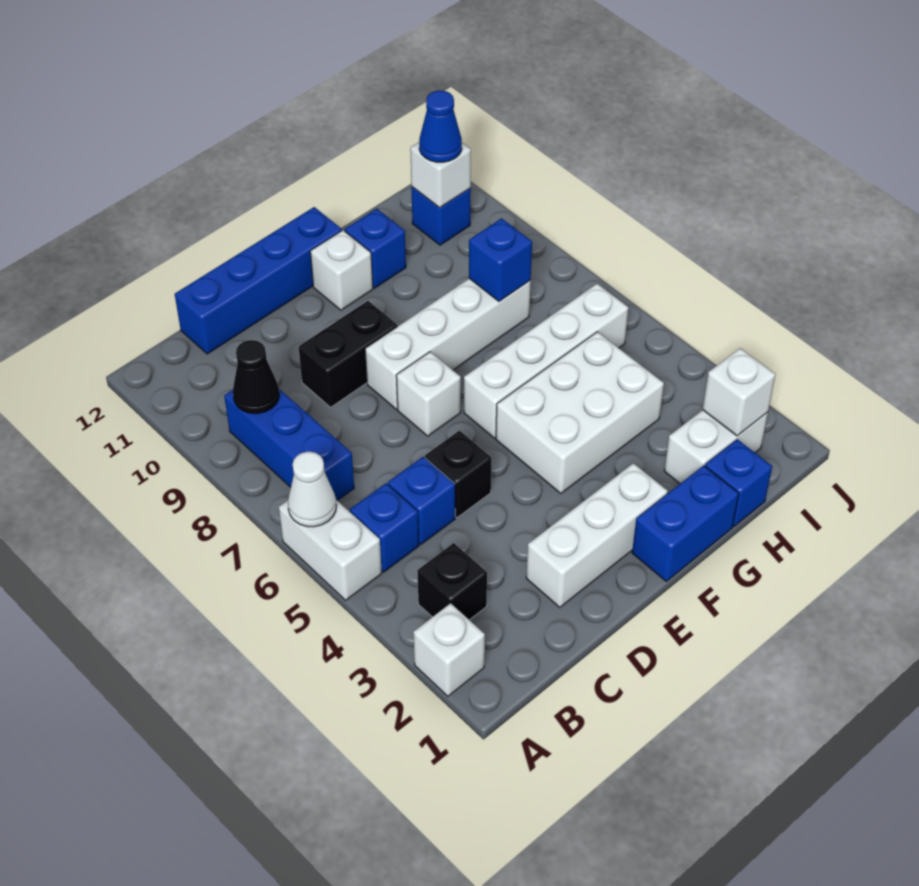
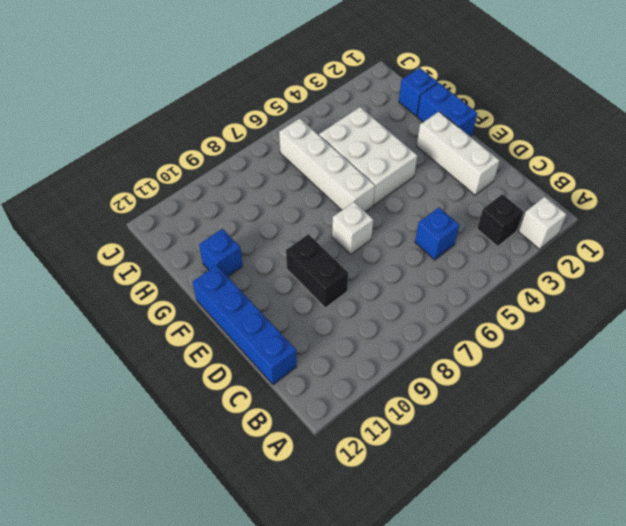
none -> white 1x2 brick [279,500,382,600]
none -> blue 1x1 brick [350,483,419,572]
none -> blue 1x3 brick [224,389,354,501]

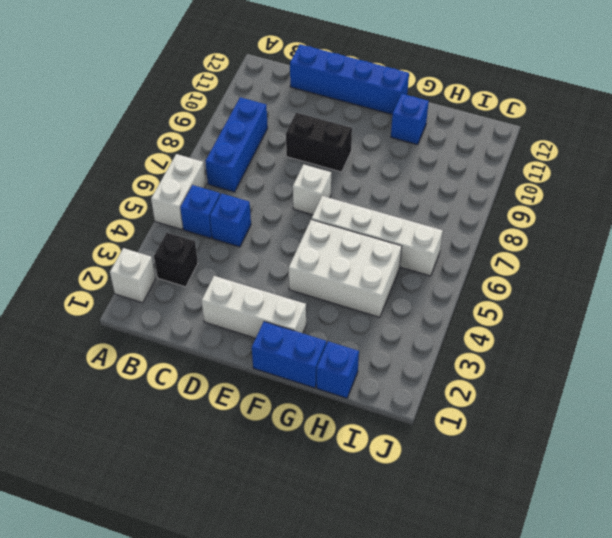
none -> black 1x1 brick [425,431,491,518]
none -> white 1x4 brick [365,279,531,409]
none -> white 1x1 brick [310,230,373,310]

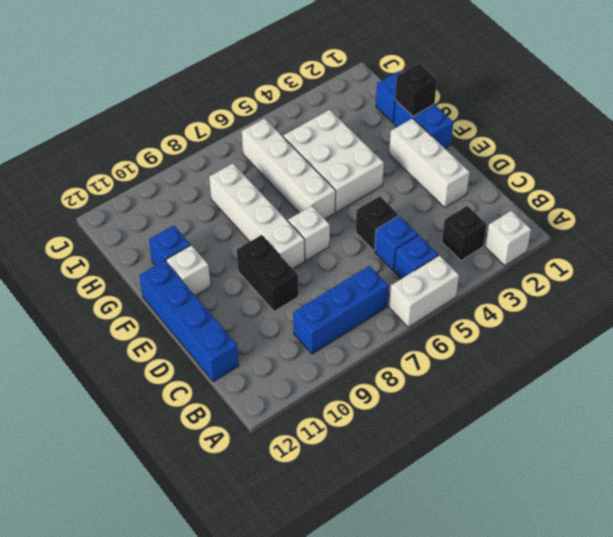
black 1x1 brick [395,63,437,116] -> none
none -> white 1x2 brick [664,410,768,484]
none -> blue 1x1 brick [411,187,471,245]
none -> white 1x1 cone [288,452,336,527]

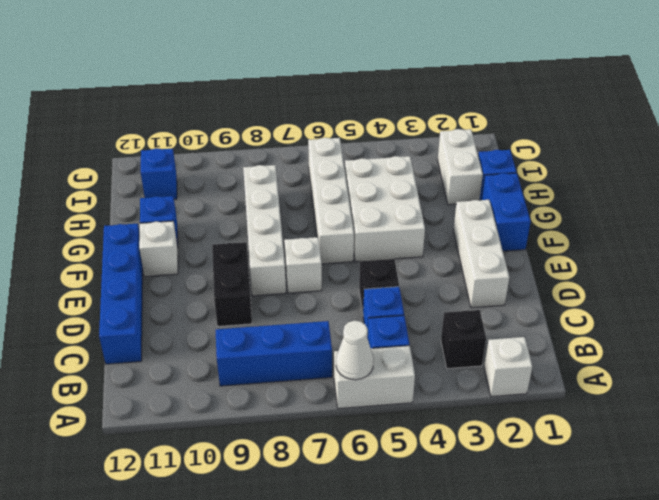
none -> black 1x1 cone [233,340,279,414]
none -> blue 1x1 brick [469,218,532,301]
none -> white 1x1 brick [703,348,775,436]

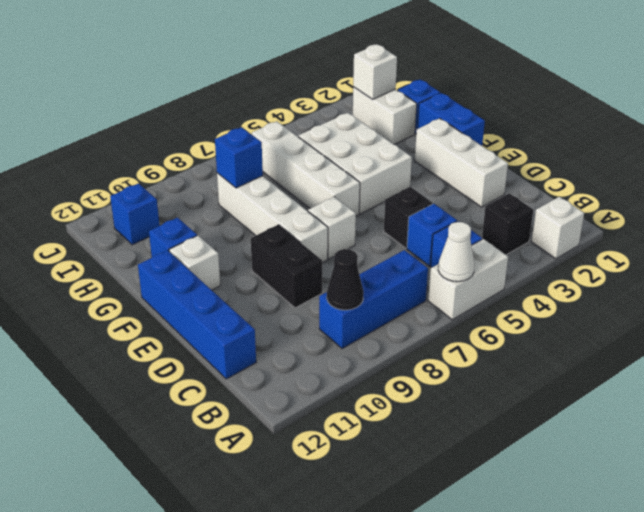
none -> white 1x1 brick [410,142,471,207]
none -> blue 1x1 cone [419,91,462,162]

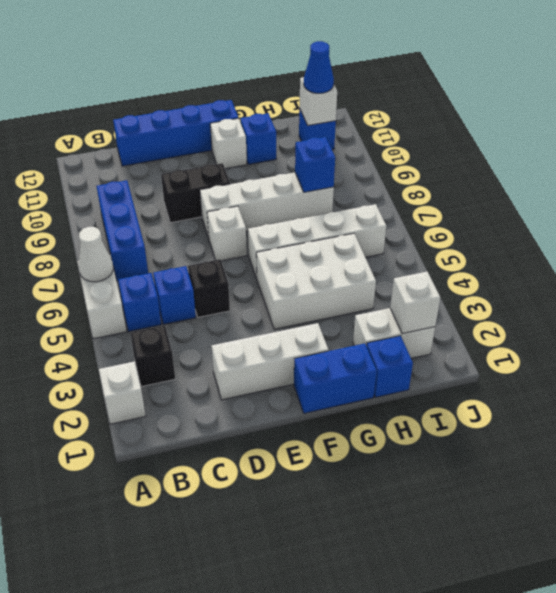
none -> black 1x1 cone [233,340,279,414]

